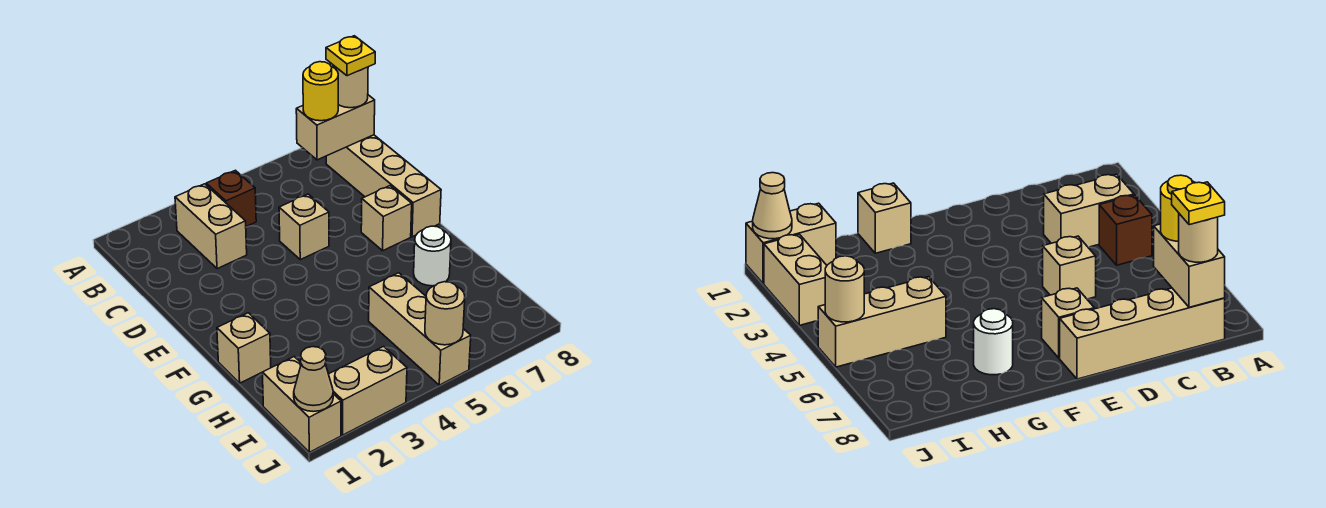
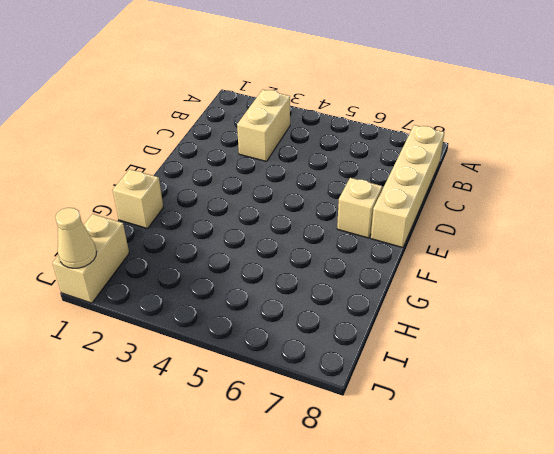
none -> brown 1x1 brick [206,170,256,226]
none -> tan 1x1 brick [279,194,329,260]
none -> white 1x1 round brick [414,226,451,286]

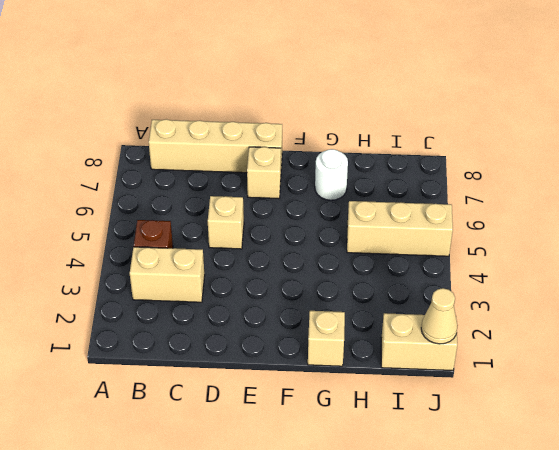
none -> tan 1x2 brick [329,346,407,435]
none -> tan 1x2 brick [296,95,375,160]
none -> tan 1x1 round brick [425,282,465,345]

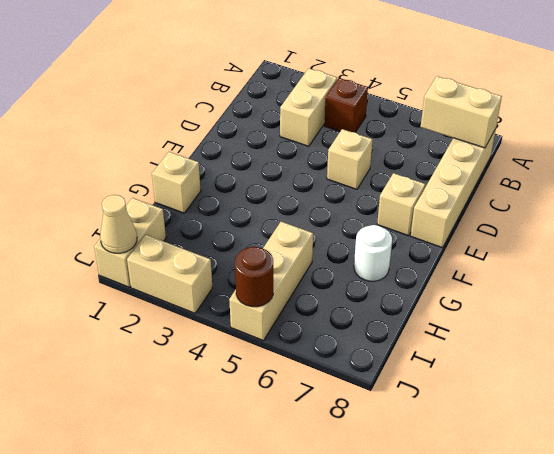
brown 1x1 round brick [235,247,273,307] -> tan 1x1 round brick [425,282,465,345]
none -> yellow 1x1 round brick [303,62,338,121]
none -> tan 1x1 round brick [333,65,368,108]
none -> yellow 1x1 plate [326,36,375,76]

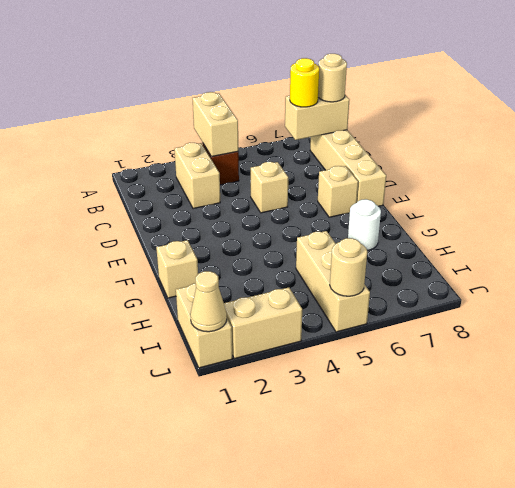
tan 1x2 brick [193,92,238,157] -> none
none -> yellow 1x1 plate [326,36,375,76]

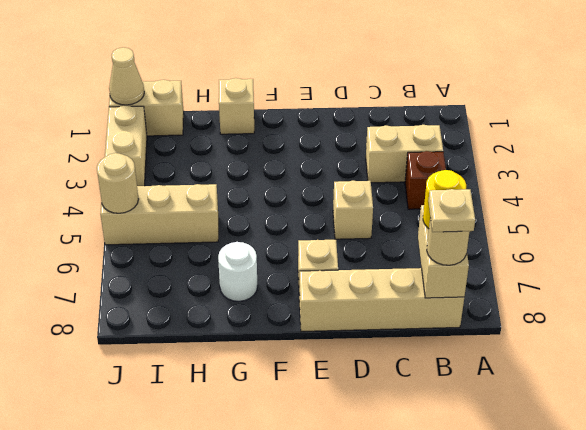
tan 1x1 plate [428,189,475,232] -> yellow 1x1 plate [326,36,375,76]

